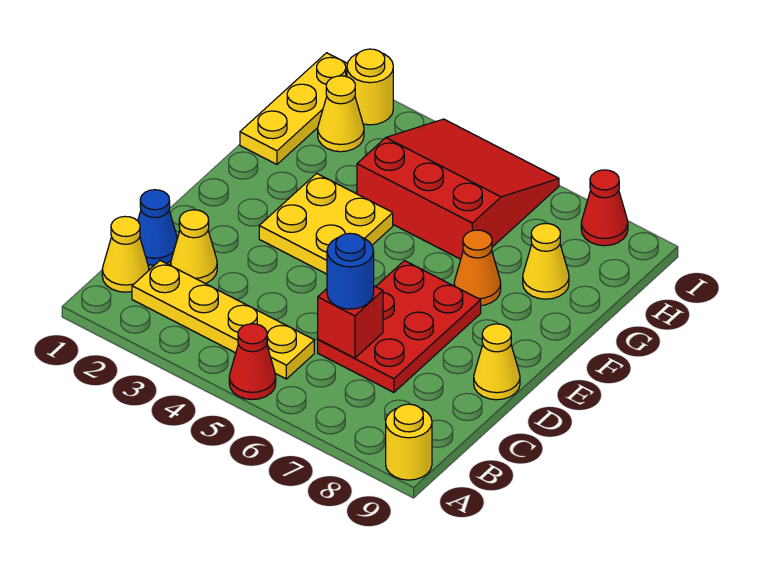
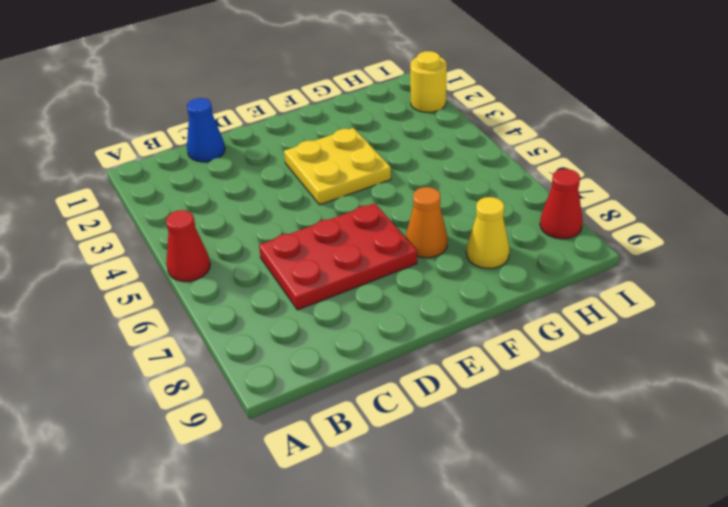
none -> yellow 1x1 round brick [386,404,432,480]
none -> yellow 1x1 cone [102,217,149,292]
none -> yellow 1x4 plate [132,261,314,379]

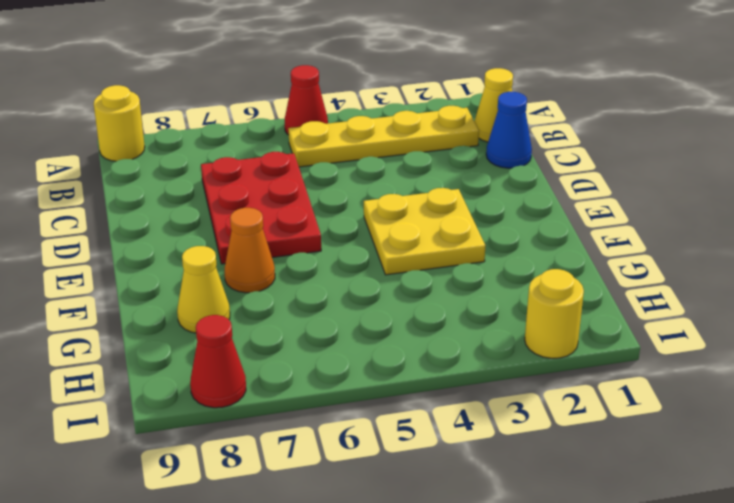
none -> yellow 1x1 cone [171,210,217,283]
none -> yellow 1x1 cone [474,324,520,400]
none -> yellow 1x3 plate [240,53,348,164]

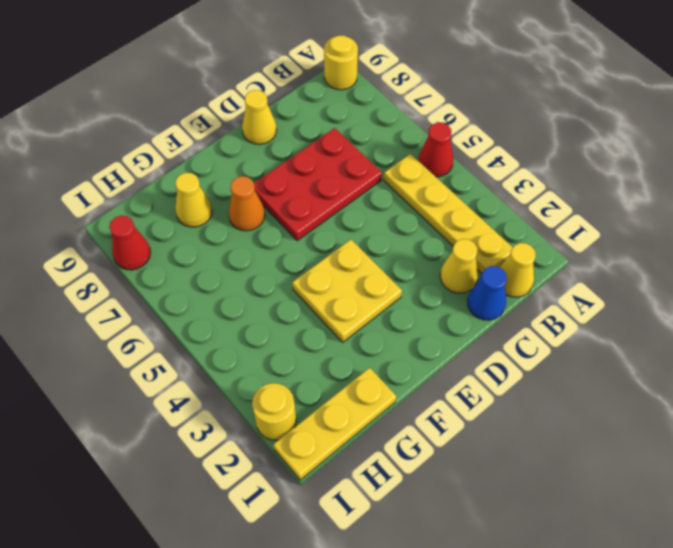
none -> red 3x3 slope [357,119,559,259]
none -> yellow 1x1 cone [318,76,364,152]
none -> red 1x1 brick [318,286,383,358]

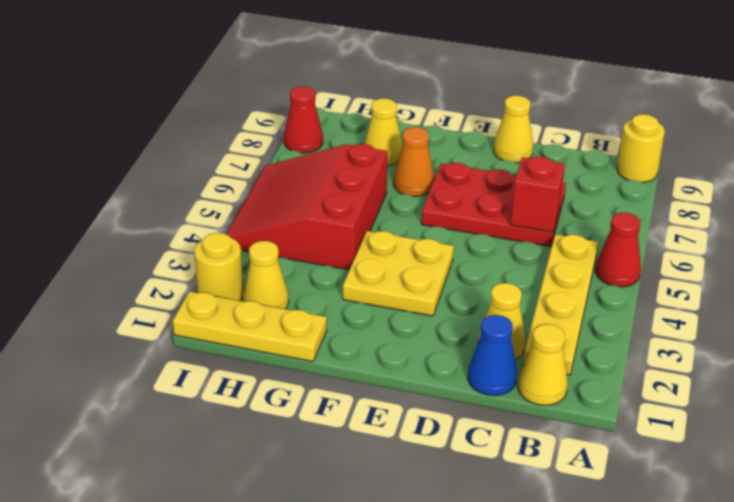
none -> blue 1x1 round brick [327,233,374,309]

